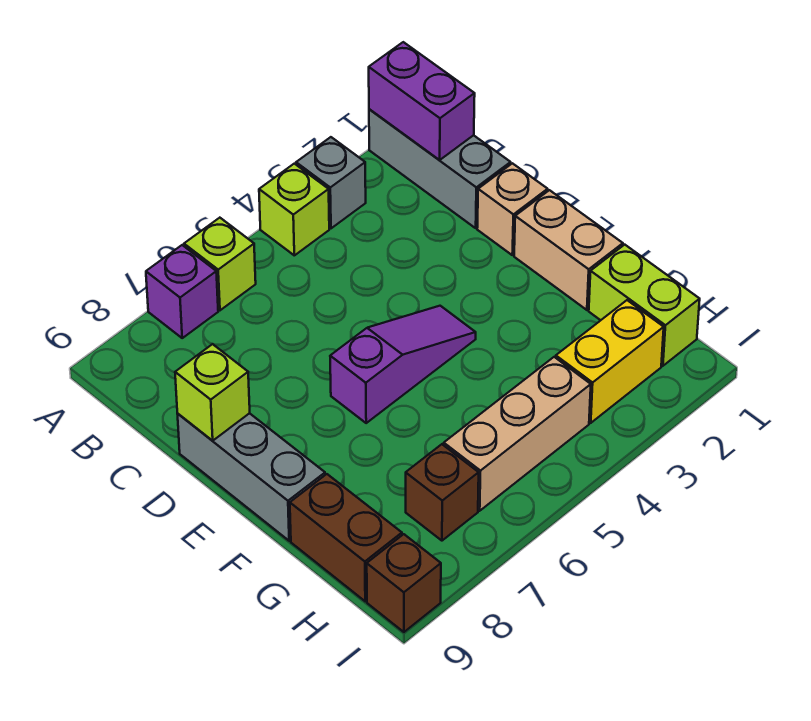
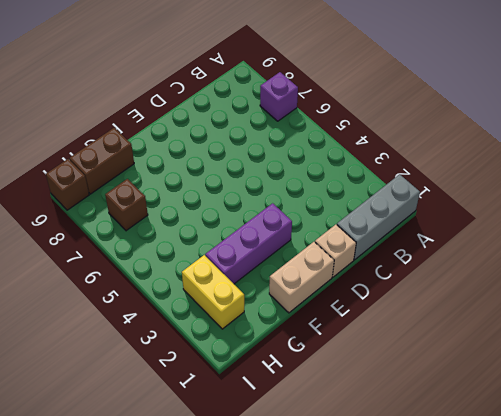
purple 1x3 brick [205,203,292,284] -> none
none -> grey 1x1 brick [296,137,366,228]
none -> lime 1x1 brick [259,164,329,255]
none -> lime 1x1 brick [184,218,256,310]

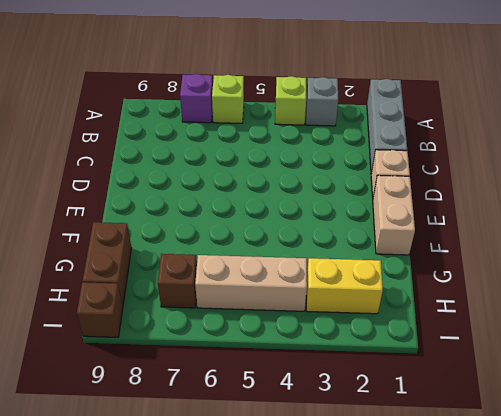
none -> grey 1x3 brick [178,413,325,541]
none -> purple 1x3 slope [330,306,476,423]
none -> lime 1x2 brick [589,245,700,366]

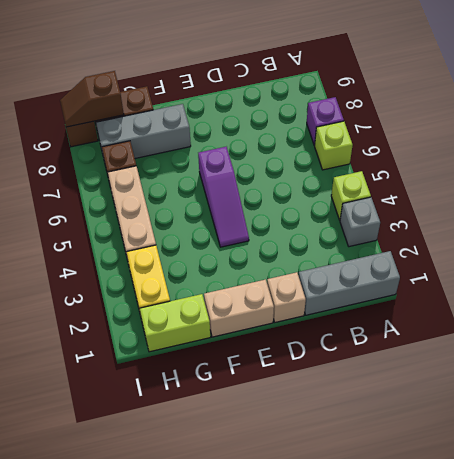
grey 1x3 brick [96,104,191,158] -> grey 1x3 brick moved to [178,413,325,541]
brown 1x2 slope [60,71,124,127] -> none
none -> purple 1x2 brick [369,42,475,160]
none -> lime 1x1 brick [175,344,250,441]

